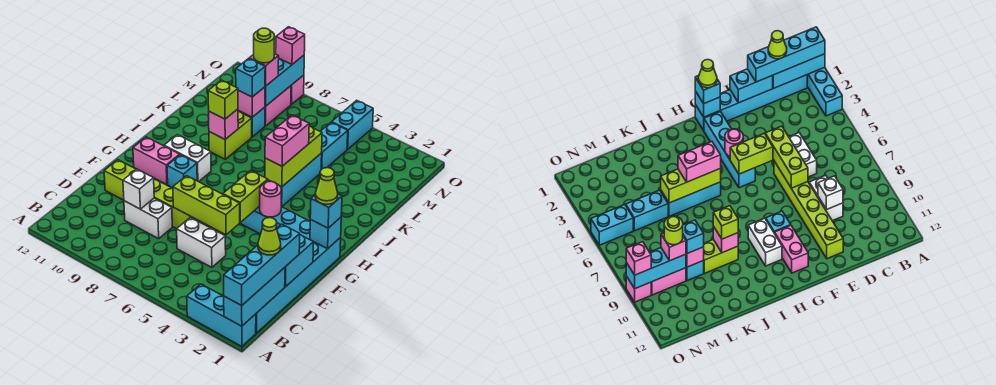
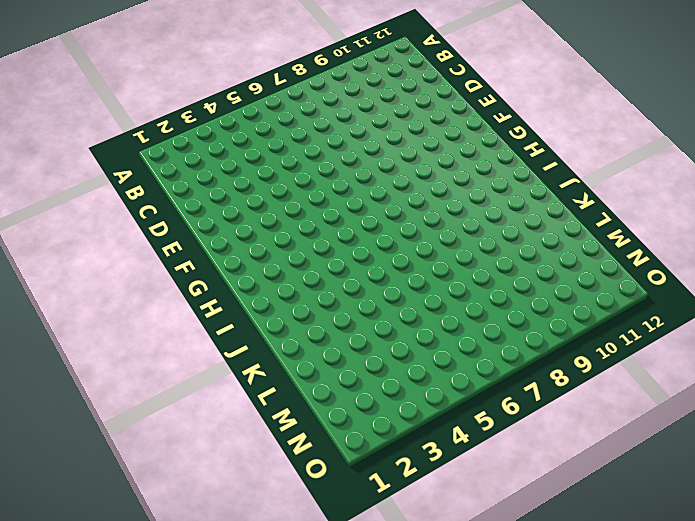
none -> cyan 1x3 brick [187,284,256,346]
none -> cyan 1x6 brick [256,237,341,333]
none -> white 1x2 brick [177,217,226,267]
none -> white 1x2 brick [124,198,172,239]

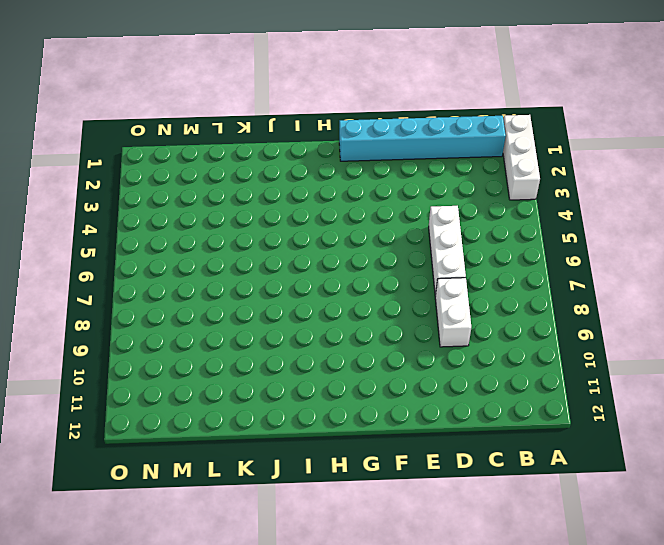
white 1x3 brick [503,115,540,200] -> cyan 1x3 brick [187,284,256,346]
white 1x3 brick [429,206,466,296] -> white 1x2 brick [177,217,226,267]
none -> lime 1x6 brick [104,160,222,234]
none -> cyan 1x4 brick [240,206,310,240]
none -> cyan 1x1 brick [167,155,197,188]
none -> pink 1x2 brick [133,137,180,185]

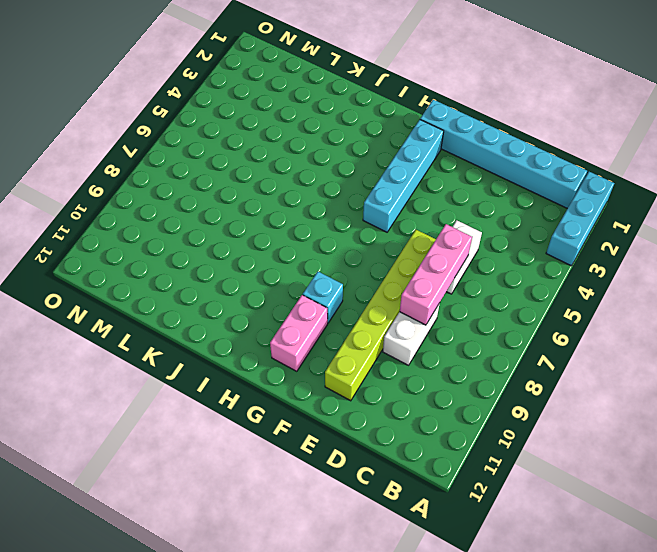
pink 1x3 brick [400,224,472,325] -> none
none -> white 1x2 brick [164,135,211,182]
none -> cyan 1x3 brick [268,153,322,207]
none -> lime 1x2 brick [209,112,252,159]
none -> cyan 1x2 brick [320,122,348,169]

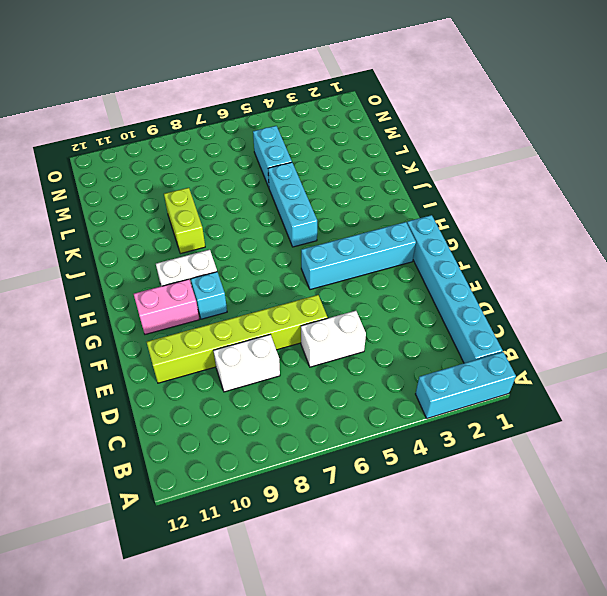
none -> cyan 1x1 brick [238,107,265,137]
none -> pink 1x2 brick [265,86,291,126]
none -> cyan 1x2 brick [332,100,373,149]
none -> pink 1x1 brick [291,75,304,104]

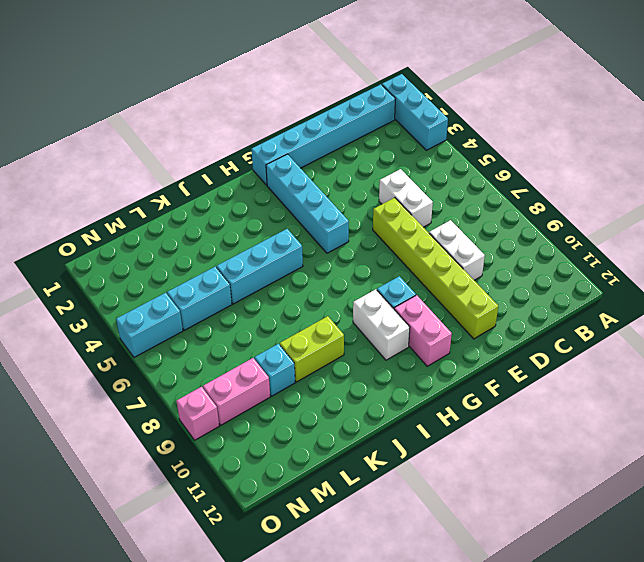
none -> cyan 1x3 brick [224,267,285,326]
none -> cyan 1x2 brick [285,235,314,287]
none -> white 1x1 brick [123,169,154,209]
none -> lime 1x3 brick [173,176,240,235]

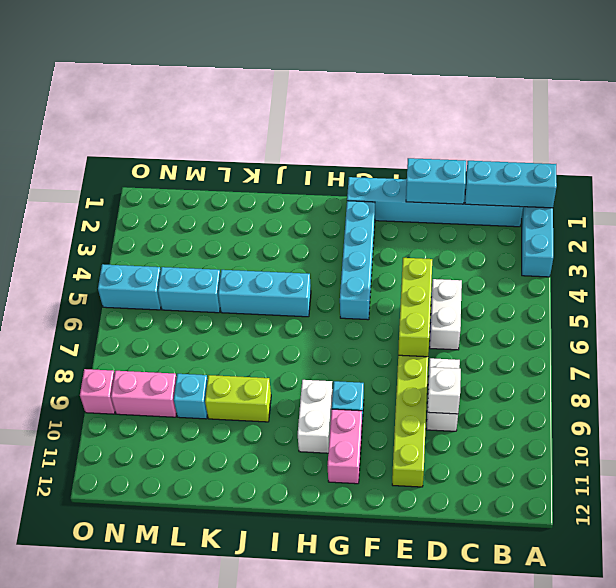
none -> lime 1x2 brick [223,170,268,222]
none -> cyan 1x1 brick [310,217,341,249]
none -> pink 1x1 round brick [260,181,281,217]
none -> lime 1x3 brick [265,126,322,187]

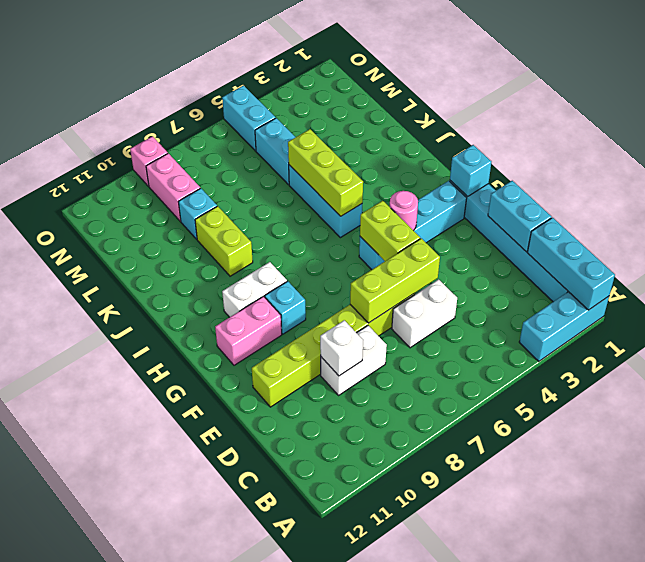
none -> pink 1x1 brick [209,109,238,139]
none -> pink 1x1 brick [238,87,265,117]
none -> cyan 1x3 brick [265,55,304,106]
none -> cyan 1x4 brick [224,224,300,306]

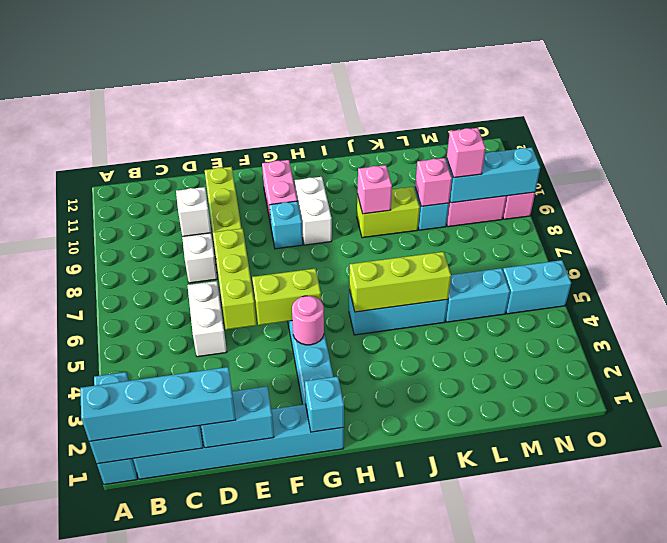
none -> cyan 1x1 brick [310,194,342,228]
none -> pink 1x2 brick [265,115,309,166]
none -> lime 1x1 brick [208,80,238,119]
none -> cyan 1x1 brick [236,58,265,97]

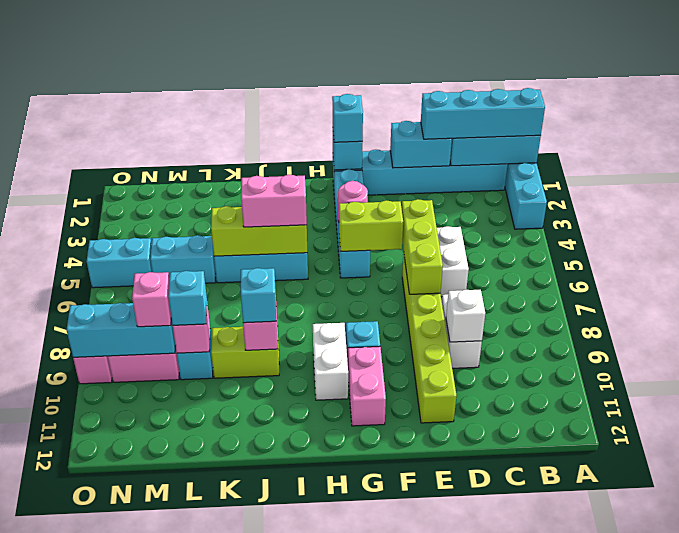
cyan 1x1 brick [241,268,276,323] -> lime 1x1 brick [208,80,238,119]
none -> pink 1x1 brick [276,27,305,64]
none -> lime 1x1 cone [258,218,281,255]
none -> lime 1x1 cone [315,168,338,204]
none -> lime 1x1 round brick [254,28,275,63]

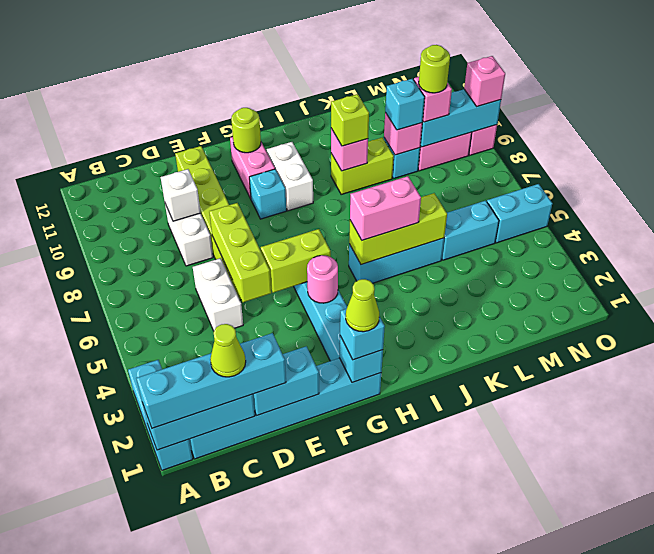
lime 1x1 round brick [231,108,261,153] -> none

